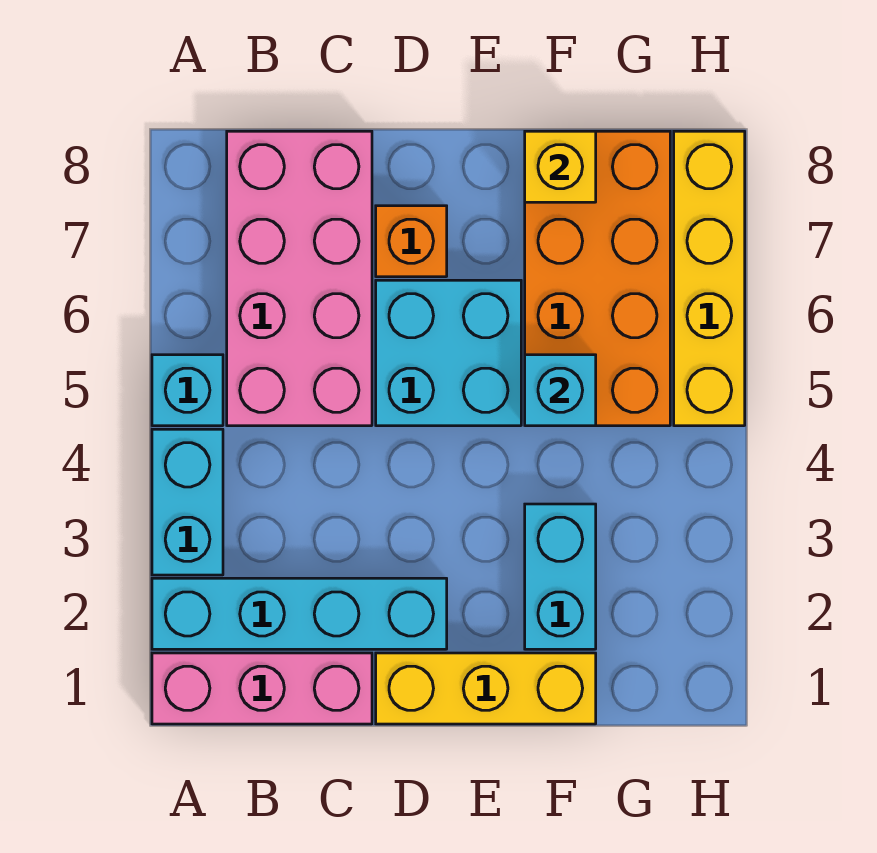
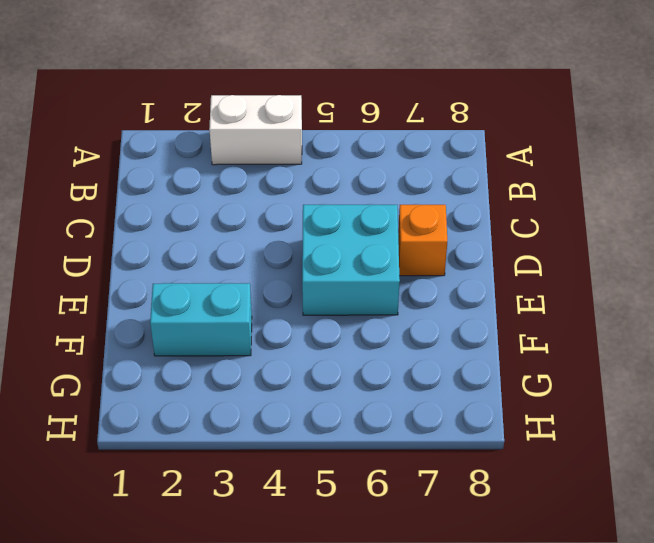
white 1x2 brick [209,95,302,165] -> cyan 1x2 brick [152,429,223,575]
none -> pink 1x3 brick [152,653,372,724]
none -> cyan 1x4 brick [152,578,447,649]
none -> cyan 1x1 brick [152,355,223,426]

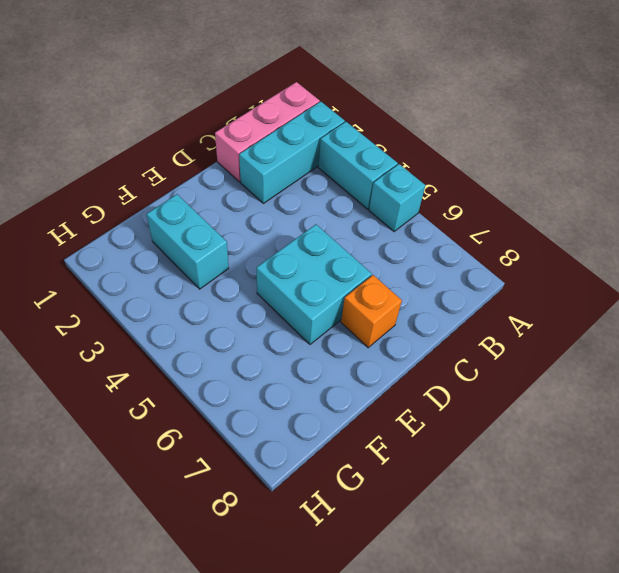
cyan 1x3 brick [239,102,345,203] -> cyan 1x4 brick [152,578,447,649]
none -> pink 2x4 brick [227,131,372,426]
none -> yellow 1x3 brick [376,653,596,724]
none -> orange 2x4 brick [525,131,670,426]

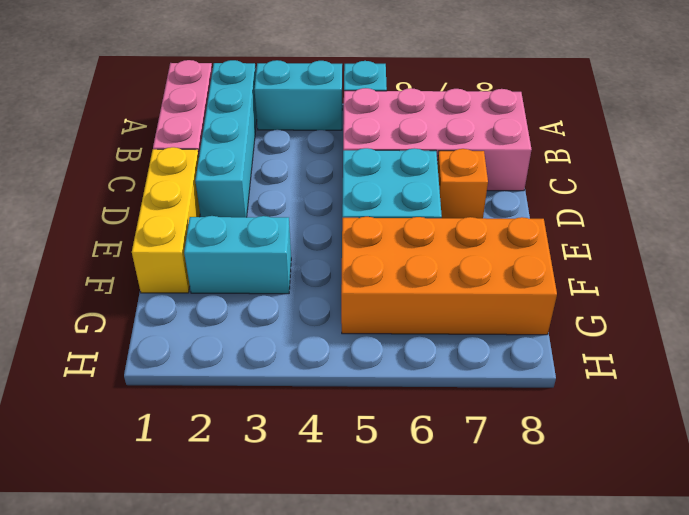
none -> yellow 1x4 brick [674,131,745,426]
none -> cyan 1x1 brick [525,355,596,426]
none -> yellow 1x1 brick [525,131,596,202]

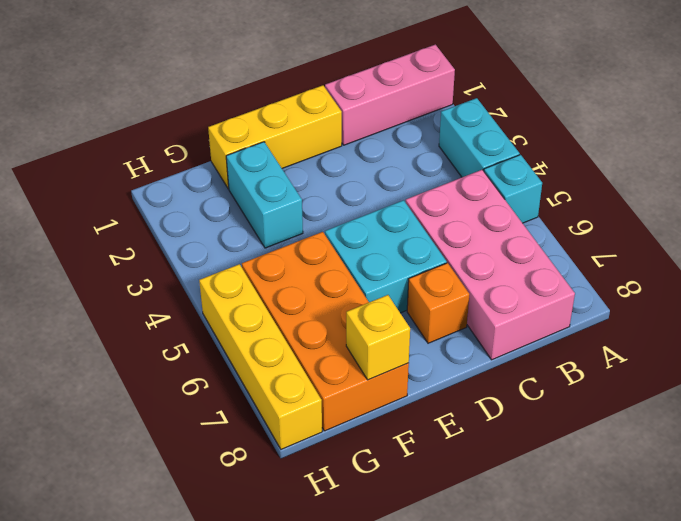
none -> cyan 1x4 brick [152,578,447,649]
none -> cyan 1x1 brick [525,355,596,426]

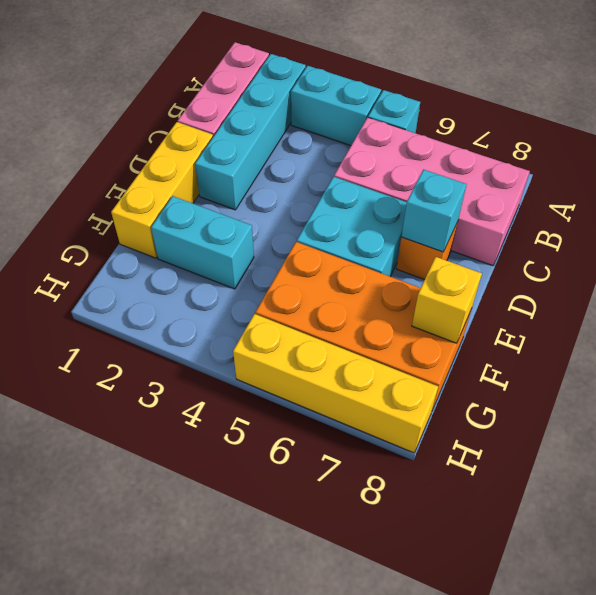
cyan 1x1 brick [401,170,467,252] -> cyan 1x1 brick moved to [525,355,596,426]

